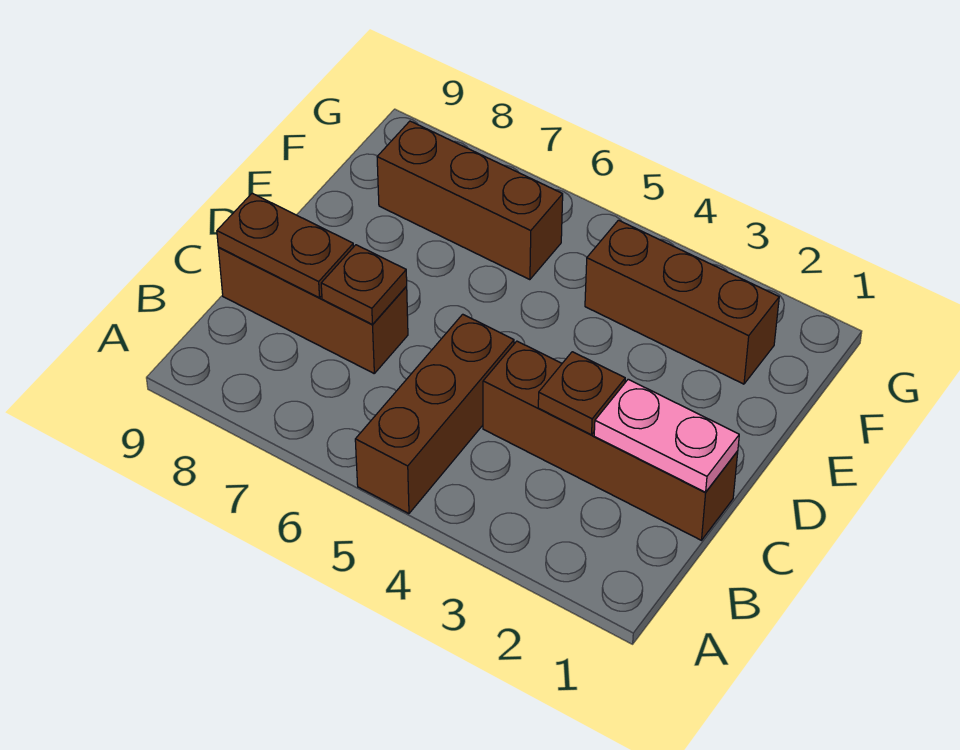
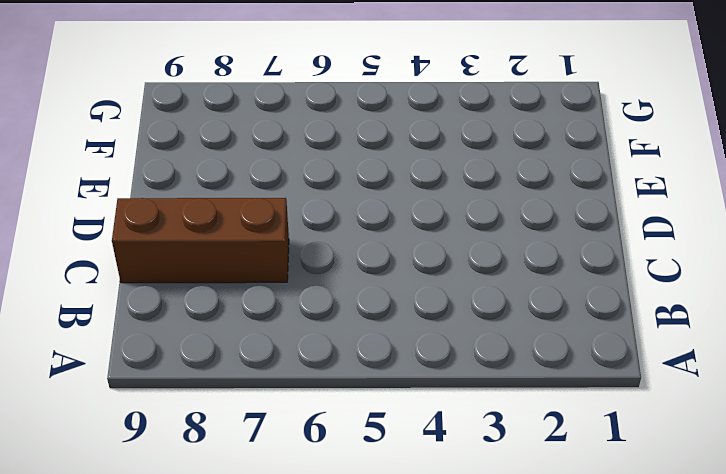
none -> brown 1x3 brick [355,314,514,514]
none -> brown 1x4 brick [483,341,738,540]

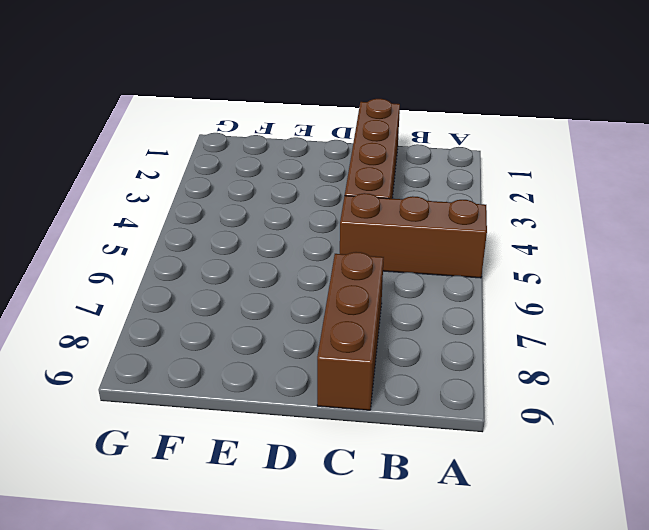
none -> brown 1x3 brick [585,220,779,384]
none -> brown 1x3 brick [377,121,563,280]

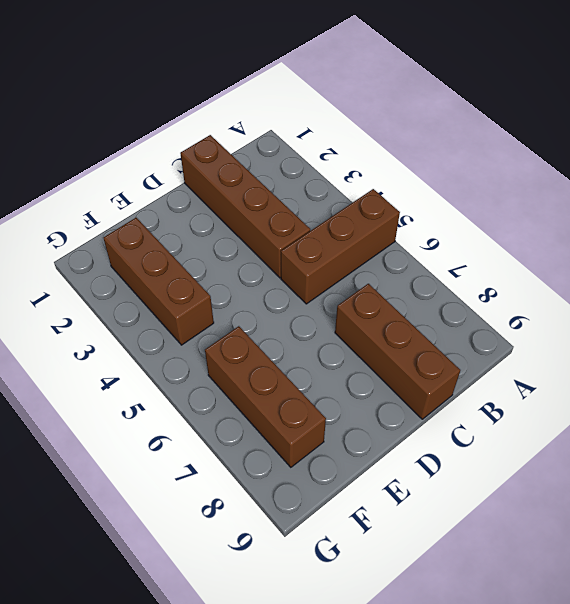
none -> pink 1x2 plate [594,379,739,492]
none -> brown 1x1 plate [538,352,625,435]

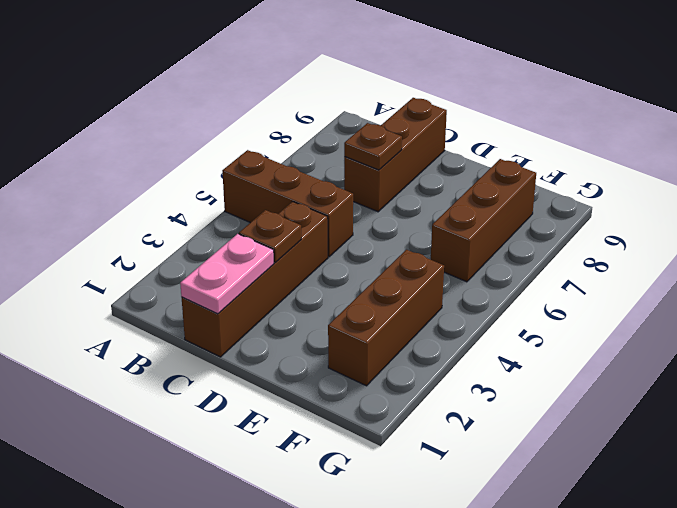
none -> brown 1x2 plate [217,193,353,298]

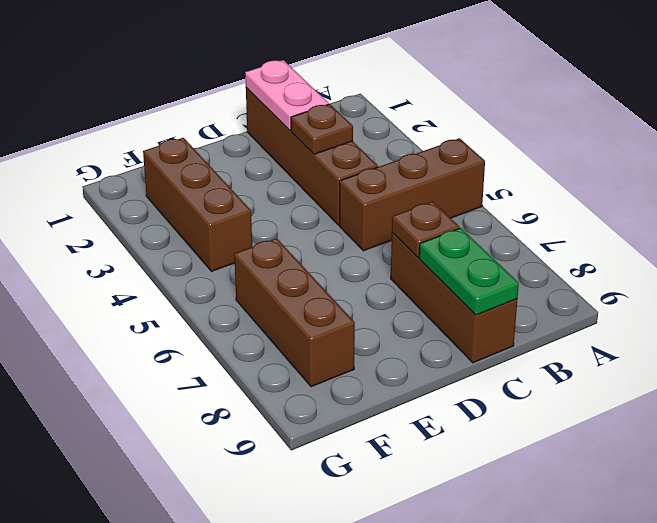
green 1x2 plate [419,228,519,315] -> brown 1x2 plate [217,193,353,298]

